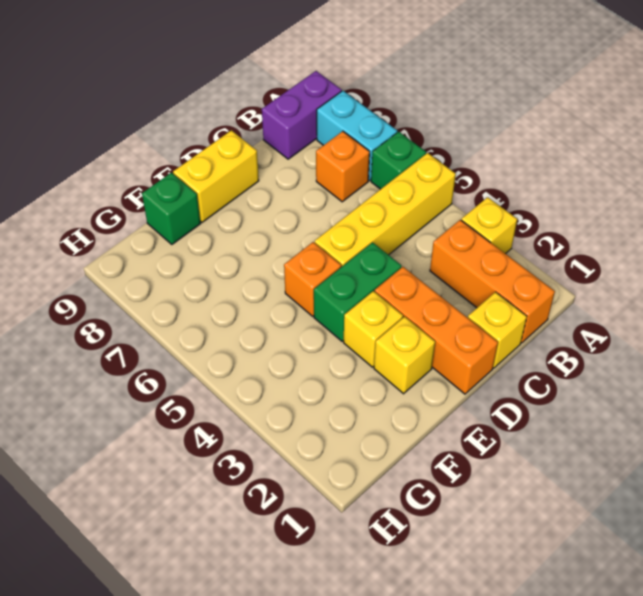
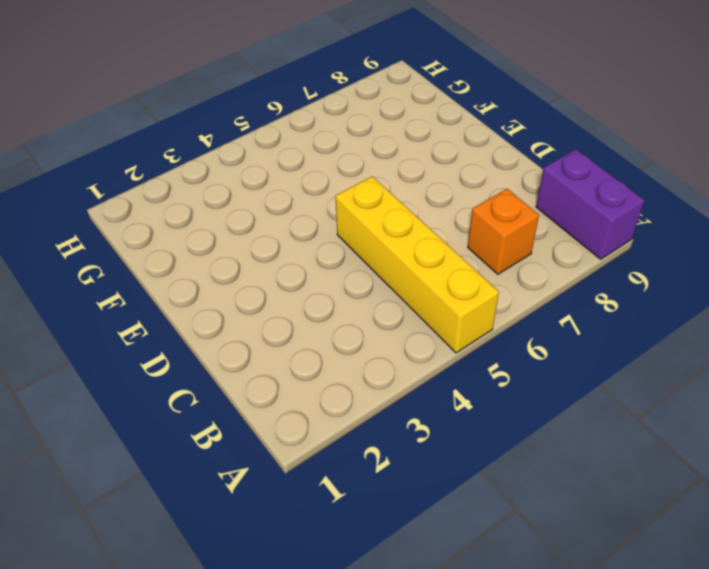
none -> yellow 1x1 brick [461,197,517,254]
none -> green 1x1 brick [371,132,426,189]
none -> cyan 1x2 brick [317,91,397,181]

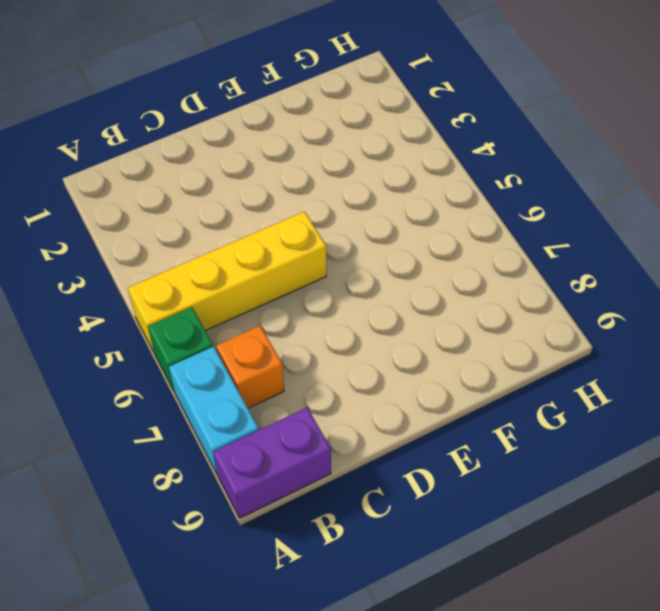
none -> yellow 1x1 brick [461,197,517,254]
none -> orange 1x3 brick [430,220,555,343]
none -> yellow 1x1 brick [468,292,527,368]

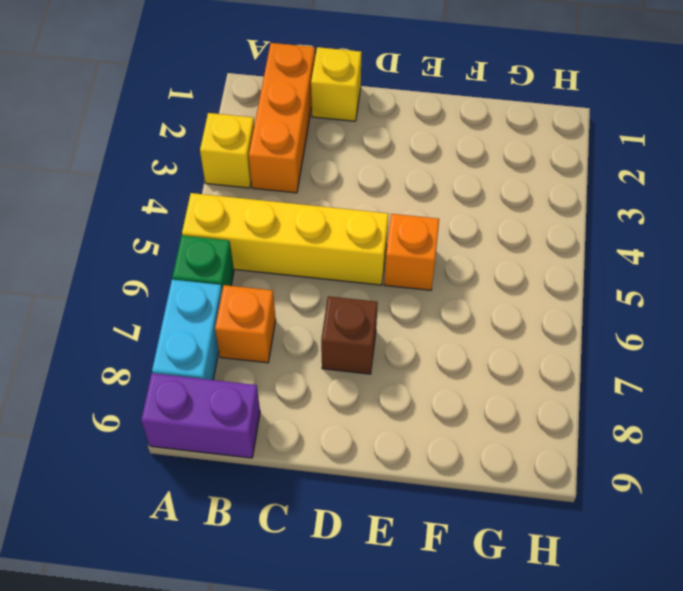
brown 1x1 brick [321,296,378,374] -> none
none -> orange 1x3 brick [375,267,498,394]
none -> green 1x2 brick [314,243,401,341]
none -> yellow 1x2 brick [173,130,259,222]

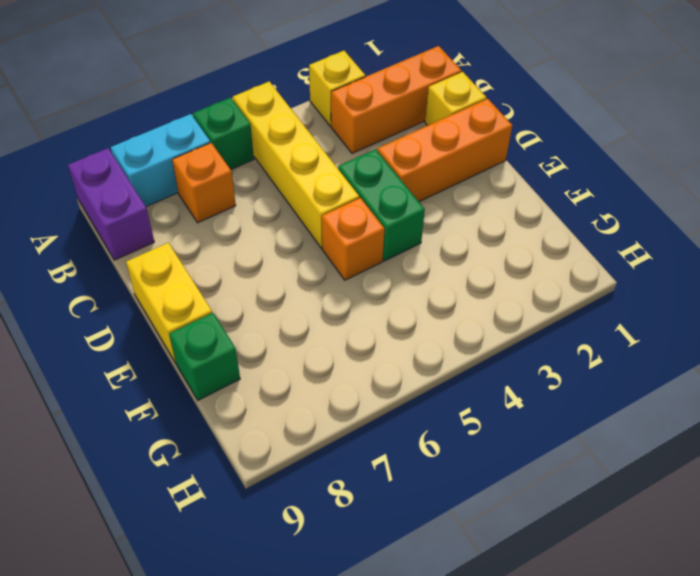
none -> yellow 1x1 brick [374,317,435,394]
none -> yellow 1x1 brick [344,291,403,367]

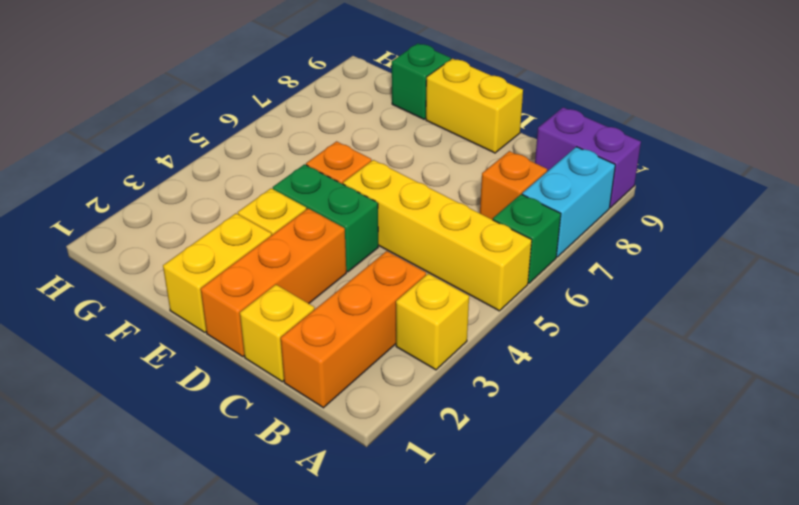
yellow 1x2 brick [163,213,272,332] -> yellow 1x1 brick [374,317,435,394]

